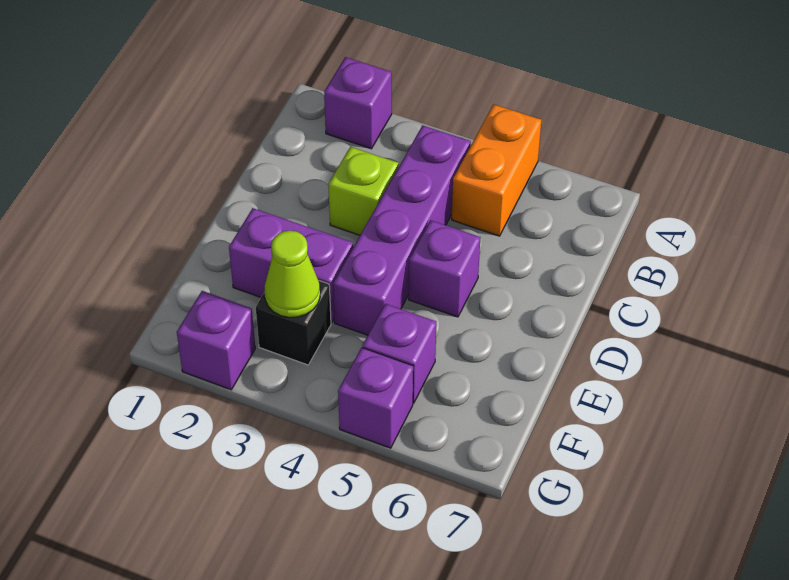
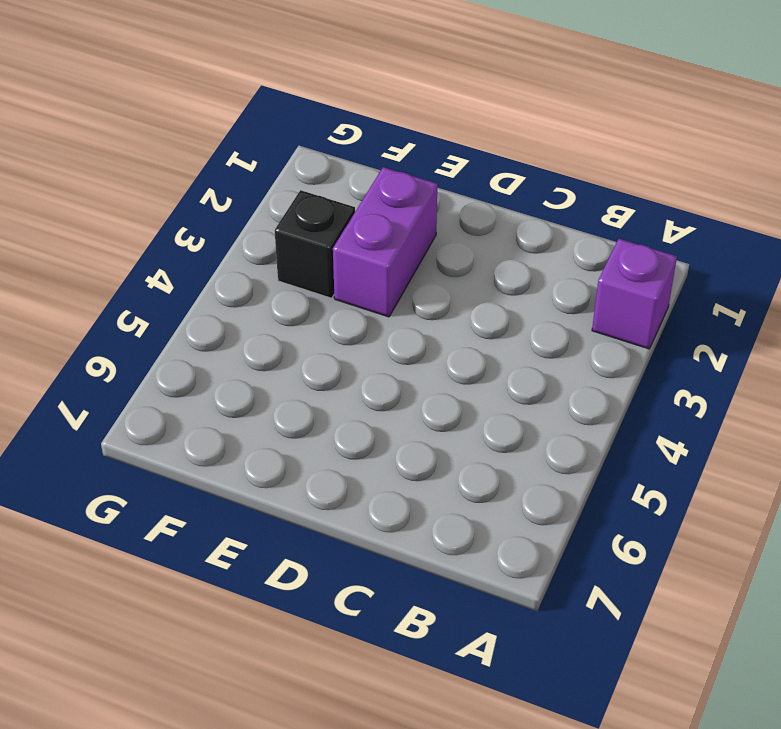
none -> orange 1x2 brick [452,104,542,236]
none -> purple 1x4 brick [333,125,471,335]

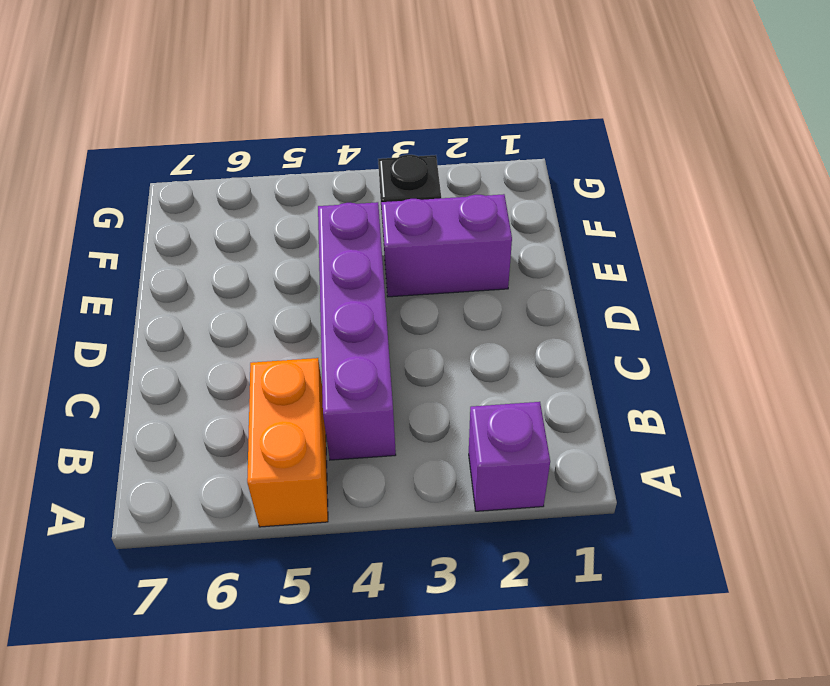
none -> lime 1x1 brick [328,147,398,235]
none -> purple 1x1 brick [409,220,480,317]

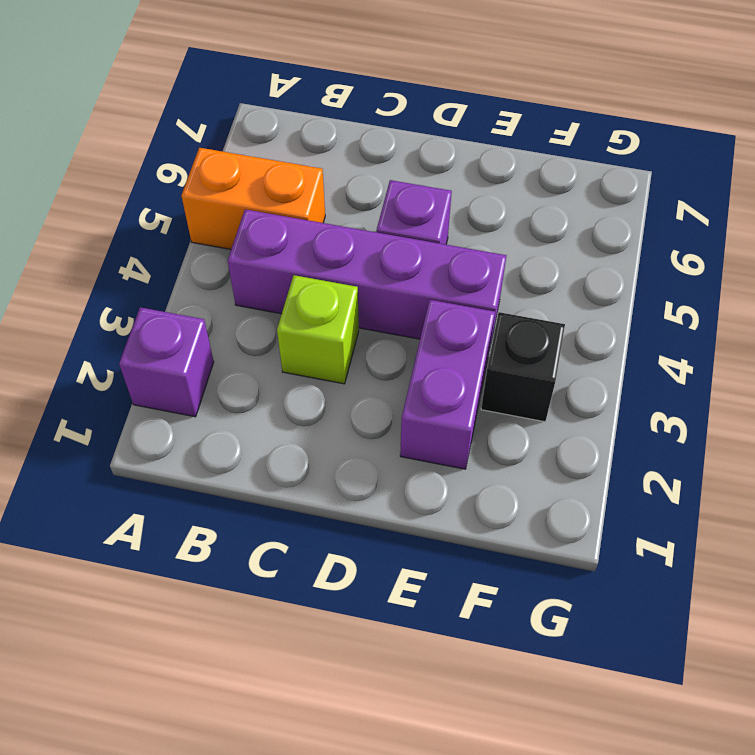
none -> purple 1x1 brick [363,304,436,403]
none -> purple 1x1 brick [177,291,255,390]

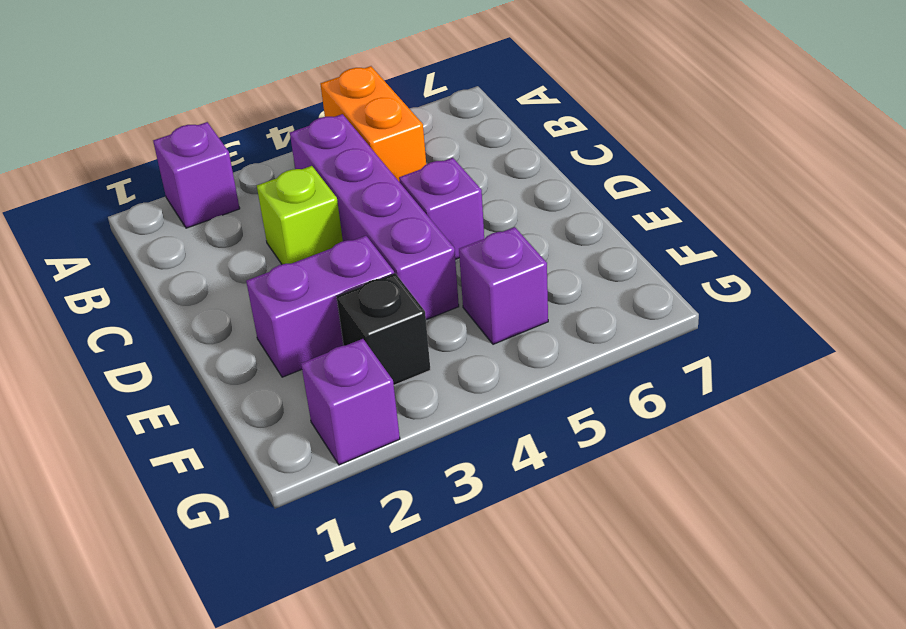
none -> purple 1x1 brick [338,347,413,448]
none -> lime 1x1 cone [265,231,320,317]

